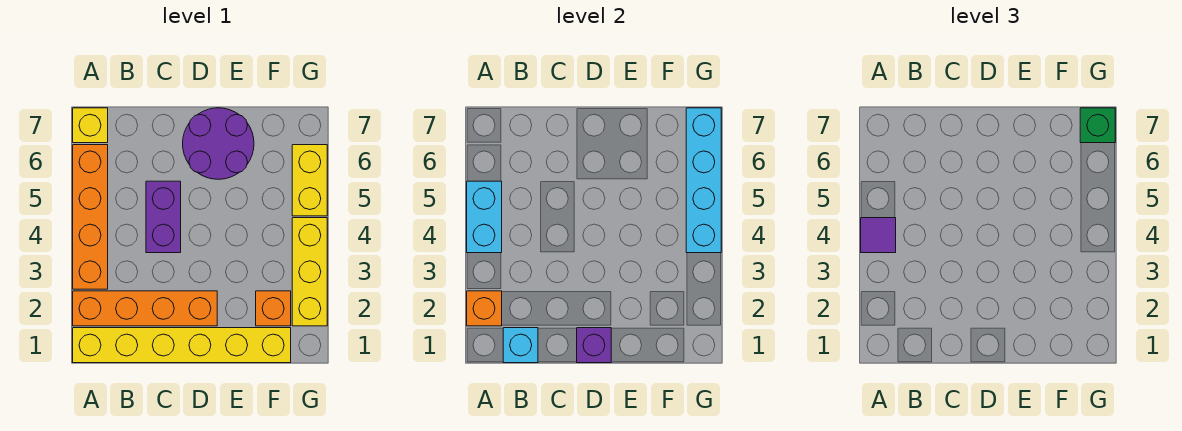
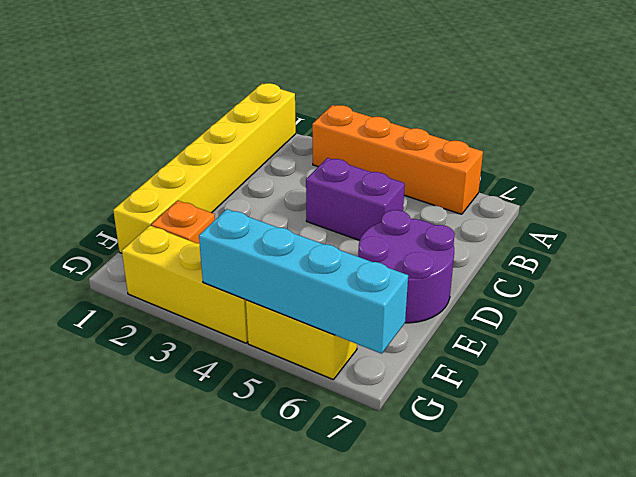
none -> orange 1x4 brick [73,291,217,326]
none -> yellow 1x1 brick [73,108,108,143]
none -> orange 1x1 brick [467,291,502,326]

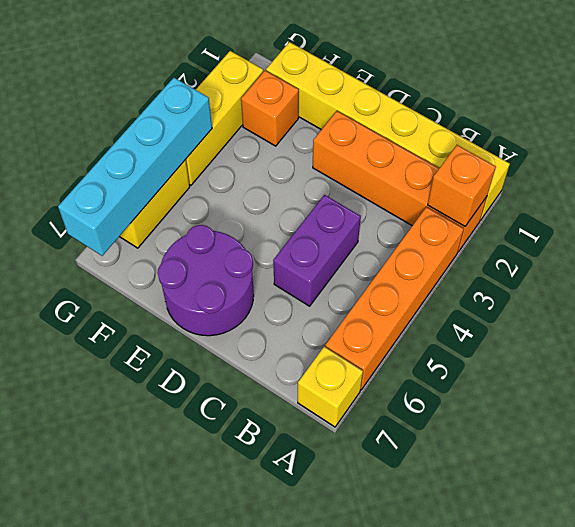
none -> cyan 1x2 brick [467,181,502,253]
none -> cyan 1x1 brick [503,328,538,363]
none -> purple 1x1 brick [577,328,611,363]

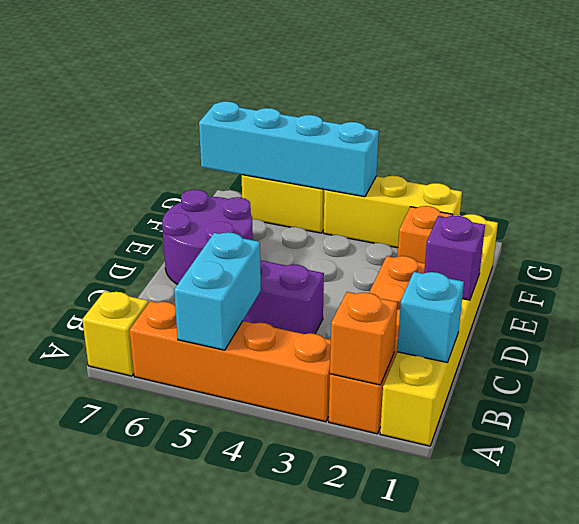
cyan 1x2 brick [174,232,261,350] -> cyan 1x2 brick turned to [467,181,502,253]
none -> purple 1x1 tile [861,218,896,253]
none -> green 1x1 brick [1080,108,1115,143]

